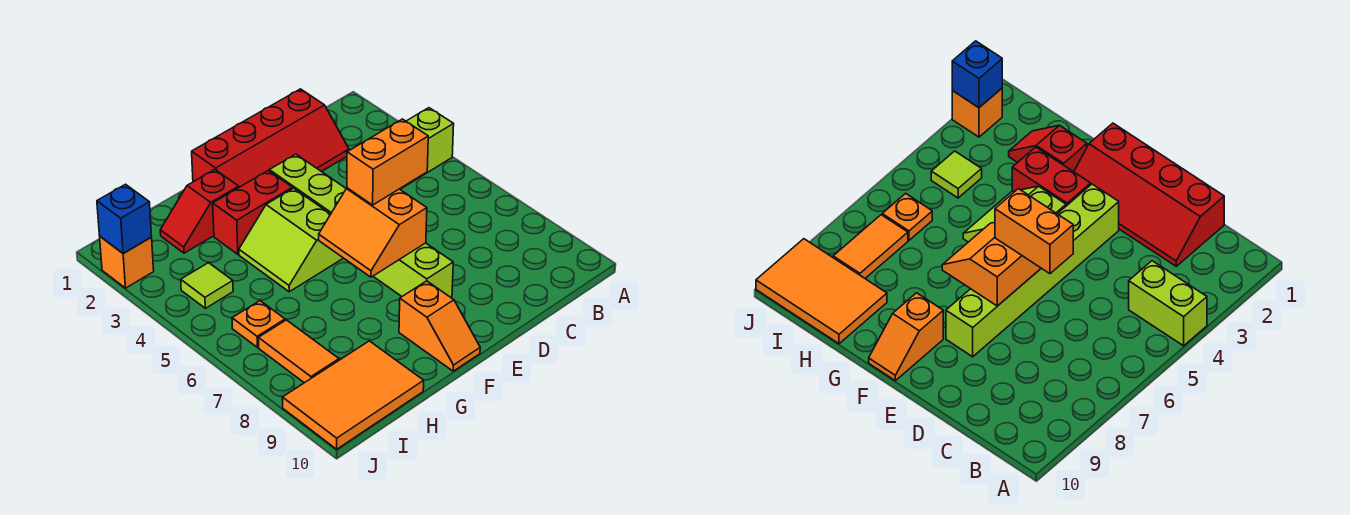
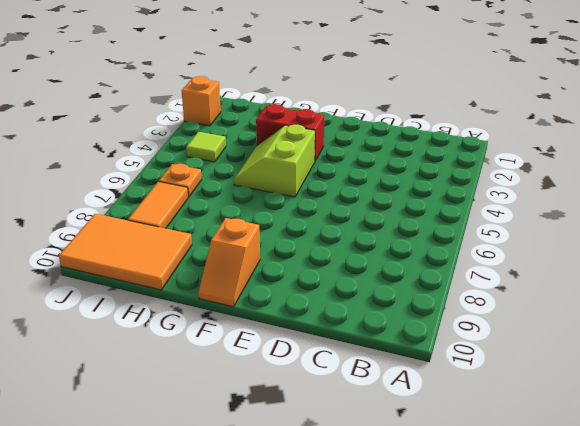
none -> lime 1x2 brick [401,108,454,189]
none -> red 2x4 slope [192,89,349,187]
none -> lime 1x6 brick [269,154,453,297]

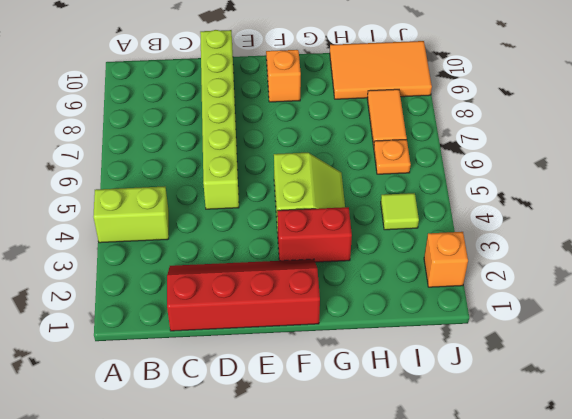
lime 1x6 brick [200,30,239,209] -> lime 1x6 brick moved to [269,154,453,297]
none -> red 1x2 slope [160,170,239,253]
none -> orange 2x2 slope [319,188,427,277]
none -> blue 1x1 brick [97,184,152,254]

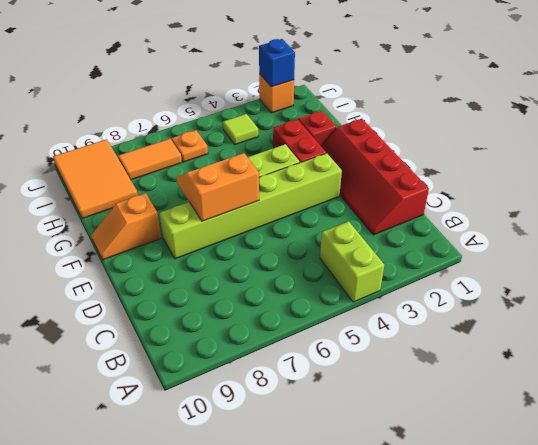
none -> orange 1x2 brick [347,119,428,205]

